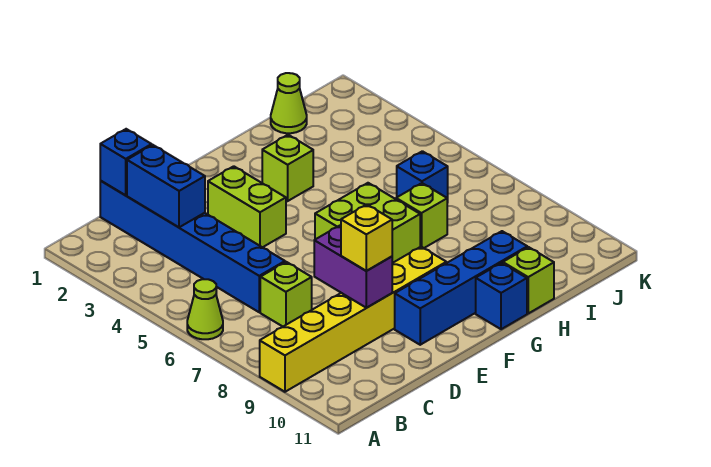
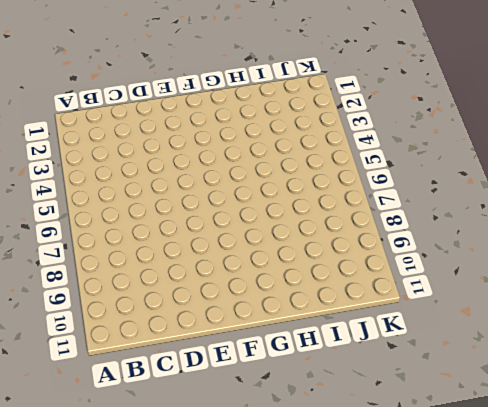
none -> lime 1x1 cone [187,279,223,339]
none -> yellow 1x6 brick [260,247,446,392]
none -> blue 1x6 brick [100,181,285,312]

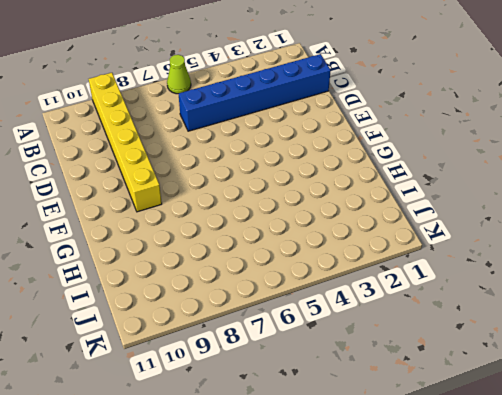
none -> lime 1x1 brick [260,262,312,326]
none -> lime 1x2 brick [208,166,286,247]
none -> blue 1x4 brick [395,231,527,345]

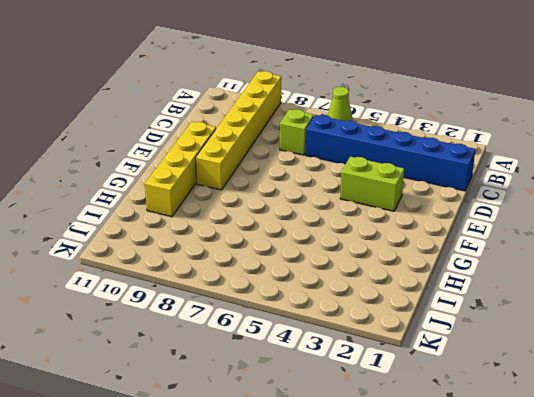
yellow 1x4 brick [145,122,216,217] -> blue 1x4 brick [395,231,527,345]
none -> lime 2x2 brick [315,183,420,263]
none -> lime 1x1 brick [262,135,313,201]
none -> blue 1x1 brick [476,263,527,329]

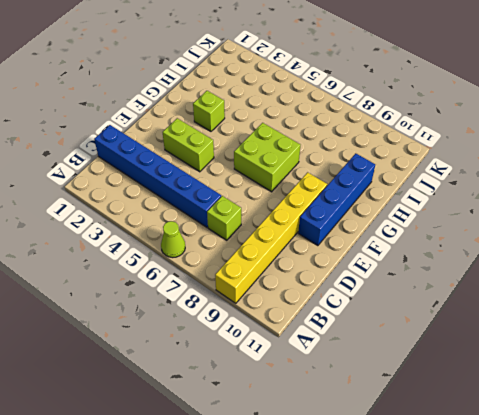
none -> blue 1x1 brick [476,263,527,329]
none -> lime 1x1 brick [396,183,447,248]
none -> lime 1x1 brick [503,247,554,313]

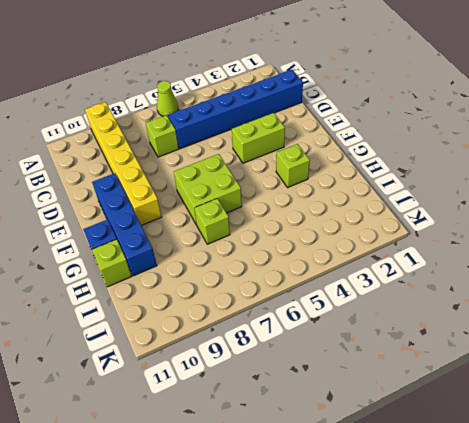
none -> lime 1x1 cone [271,73,307,133]
none -> blue 1x1 brick [397,151,448,203]
none -> blue 1x1 brick [100,129,152,195]

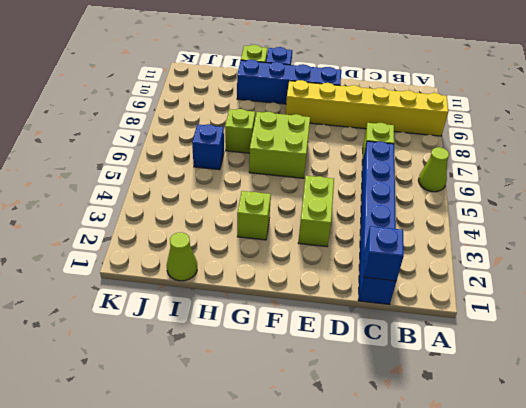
none -> blue 1x2 brick [127,145,205,227]
none -> purple 1x2 brick [314,225,392,308]
none -> yellow 1x1 brick [341,204,392,271]

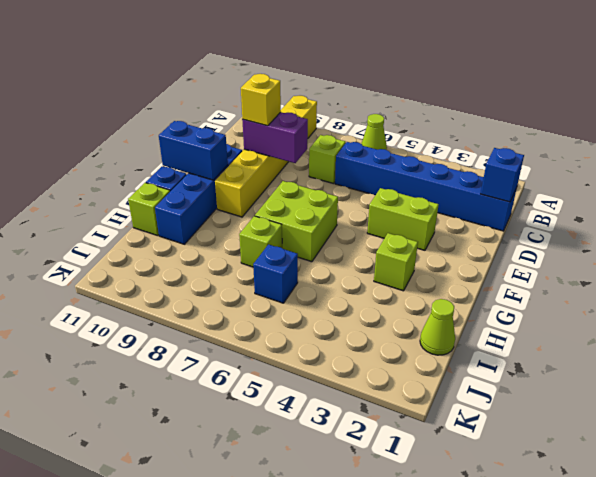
blue 1x2 brick [159,121,228,180] -> blue 1x2 brick moved to [127,145,205,227]

